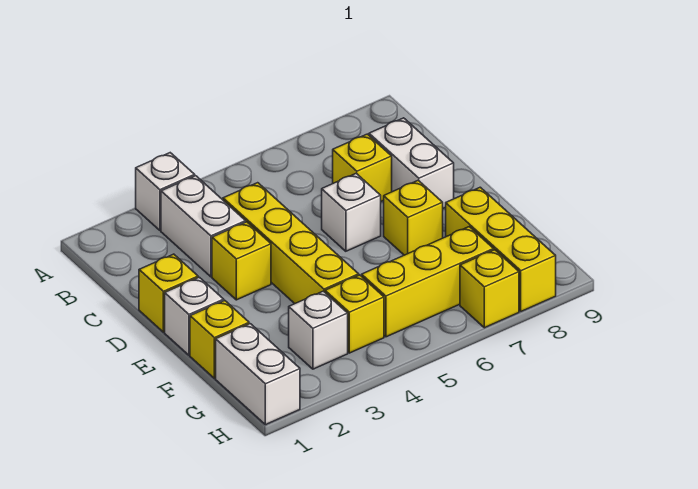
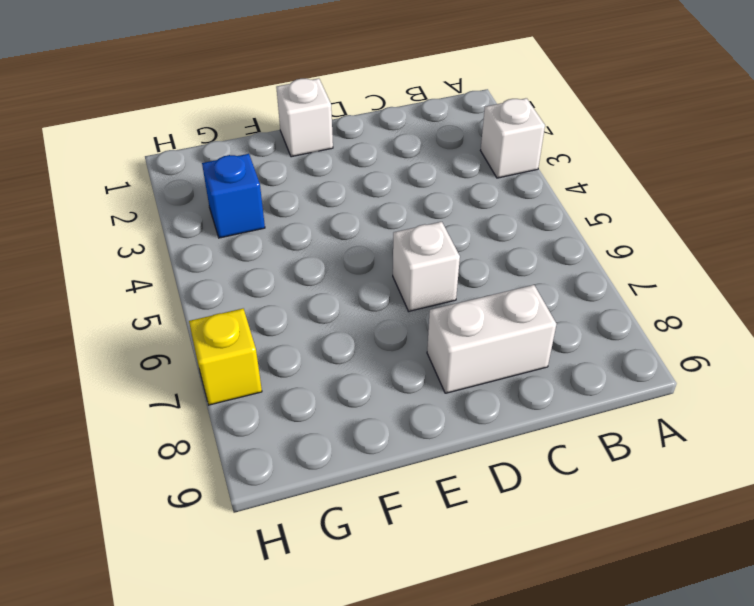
blue 1x1 brick [202,154,265,238] -> white 1x1 brick [289,291,348,369]
none -> white 1x2 brick [161,176,246,277]
none -> yellow 1x4 brick [223,183,359,304]
none -> yellow 1x1 brick [333,134,392,201]

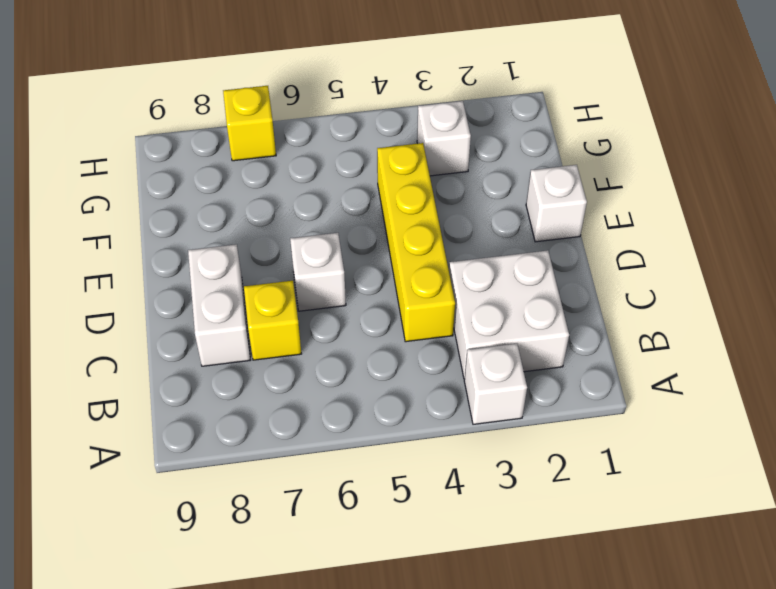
white 2x2 brick [449,250,569,379] -> white 1x2 brick [161,176,246,277]
none -> yellow 1x1 brick [139,254,198,332]
none -> yellow 1x1 brick [212,222,271,300]
none -> yellow 1x1 brick [384,180,443,255]

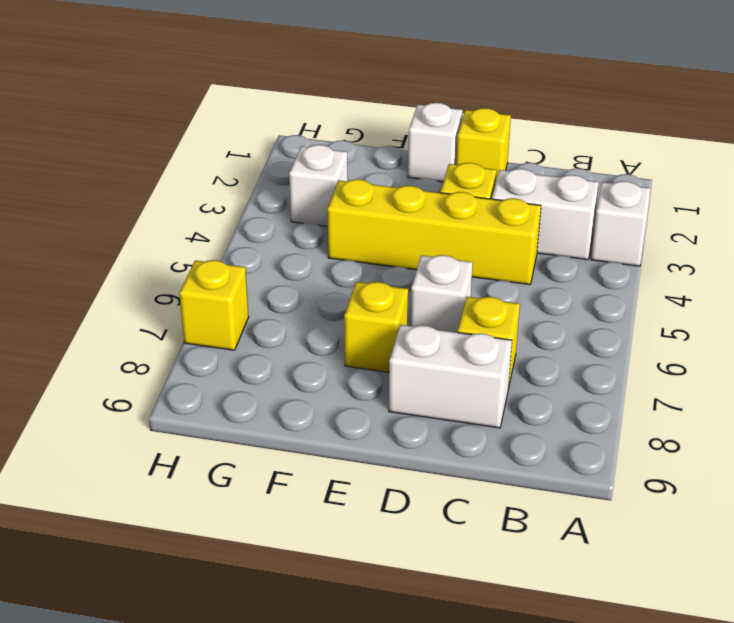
none -> yellow 1x1 brick [190,300,249,378]
none -> yellow 1x3 brick [446,187,556,311]
none -> white 1x2 brick [216,324,300,425]

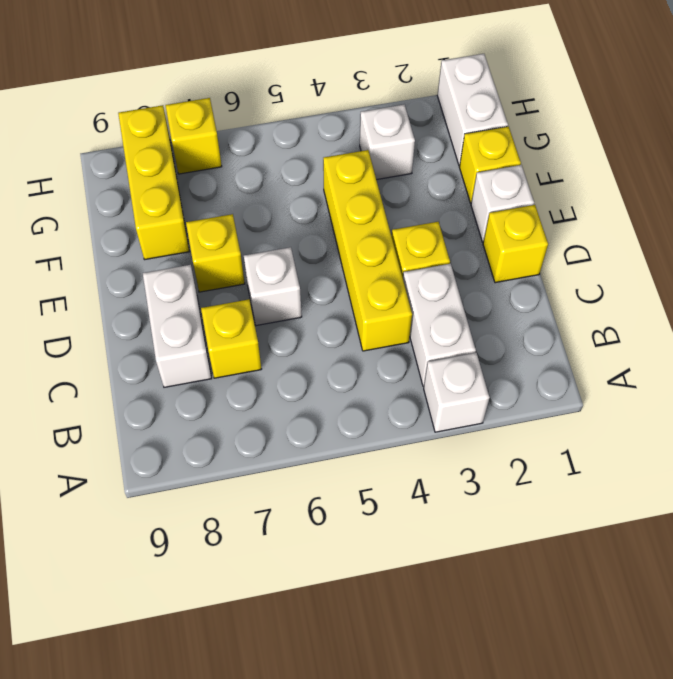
none -> yellow 1x1 brick [325,275,384,353]
none -> yellow 1x3 brick [362,227,494,337]

